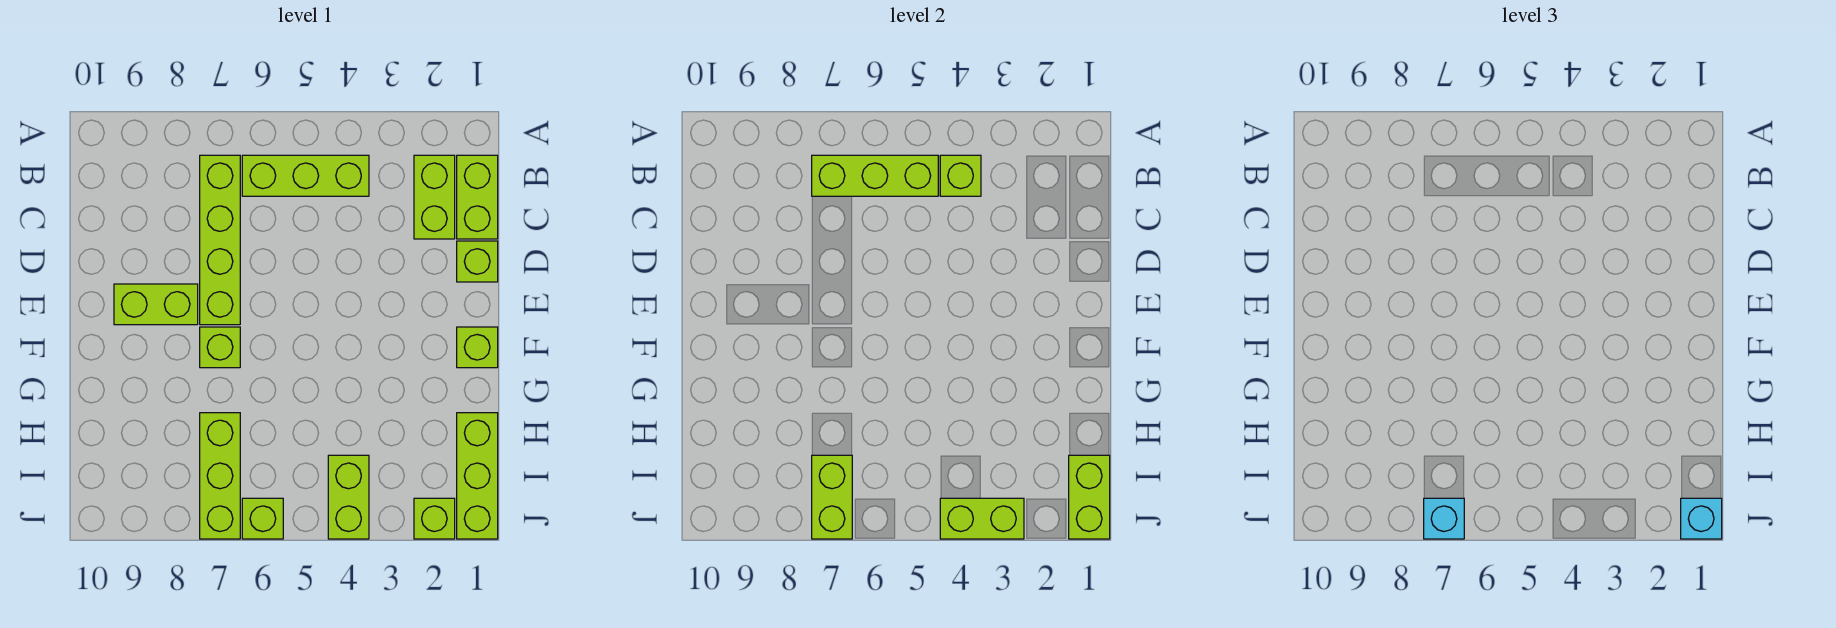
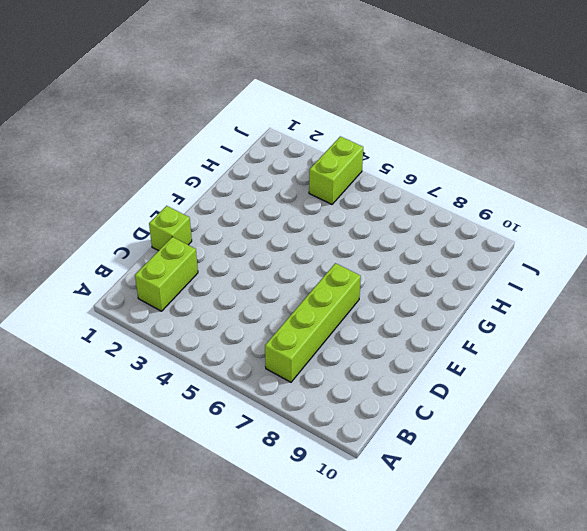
none -> lime 1x2 brick [457,155,498,239]
none -> lime 1x3 brick [242,155,369,196]
none -> lime 1x2 brick [114,284,198,325]

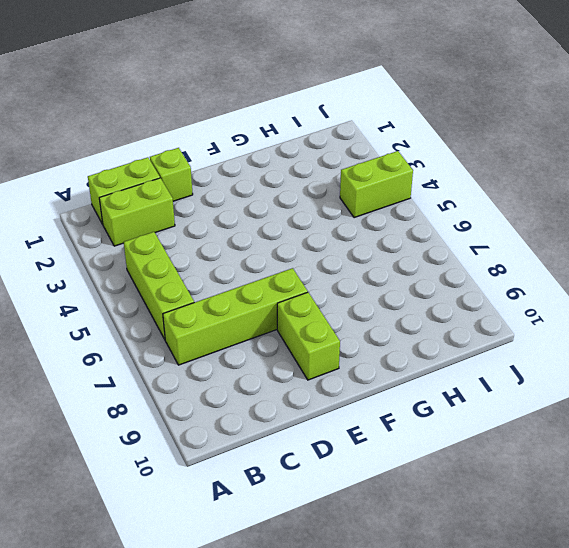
none -> lime 1x1 brick [457,327,498,368]
none -> lime 1x1 brick [200,327,240,368]
none -> lime 1x3 brick [457,413,498,539]

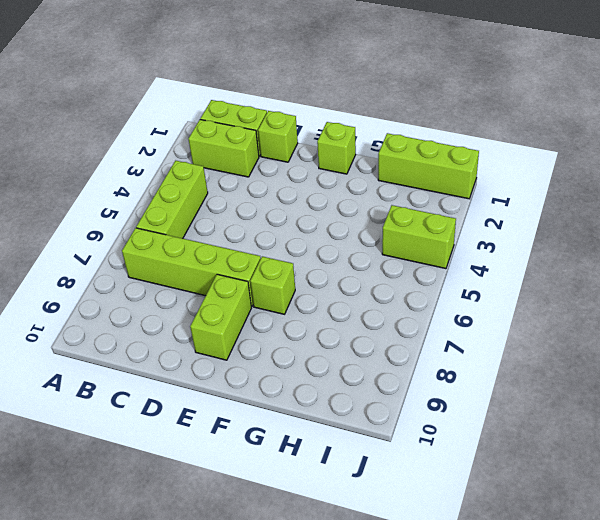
none -> lime 1x3 brick [200,413,240,539]
none -> lime 1x1 brick [414,498,455,539]
none -> lime 1x1 brick [242,498,283,539]

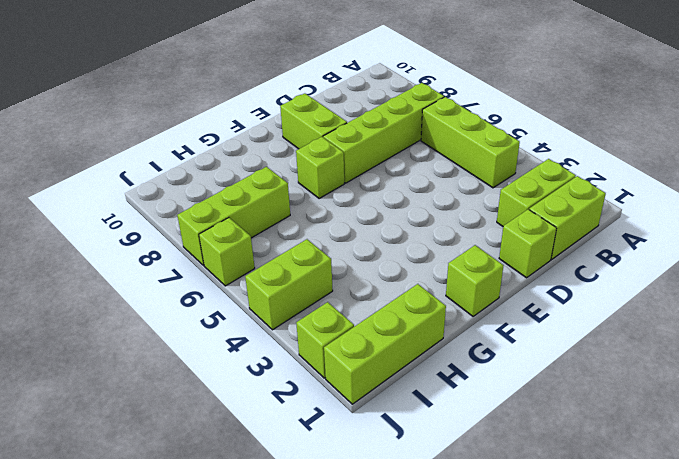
none -> lime 1x1 brick [940,155,981,196]
none -> lime 1x3 brick [812,155,938,196]
none -> lime 1x2 brick [1069,455,1110,539]

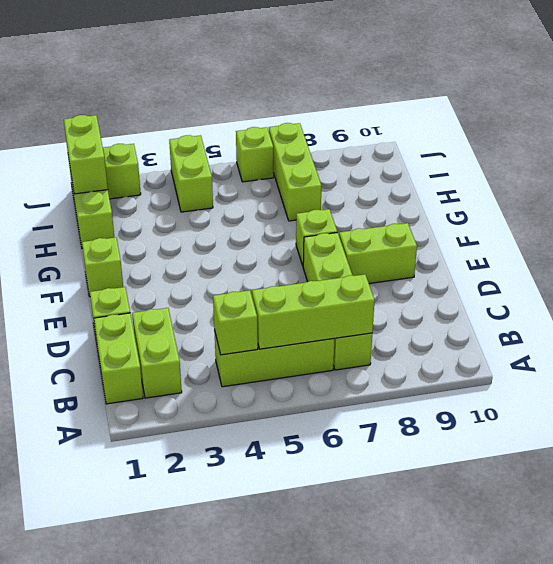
none -> lime 1x2 brick [812,455,852,539]
none -> lime 1x2 brick [940,498,1024,539]
none -> cyan 1x1 brick [1681,498,1722,539]

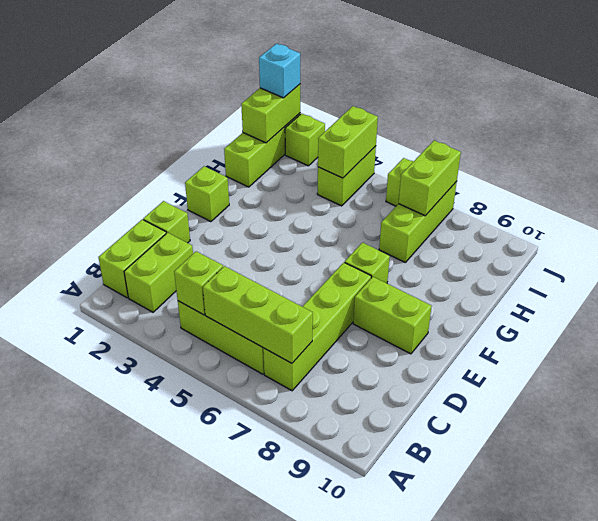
lime 1x2 brick [318,106,378,178] -> lime 1x2 brick turned to [940,498,1024,539]
none -> cyan 1x1 brick [1424,498,1464,539]

